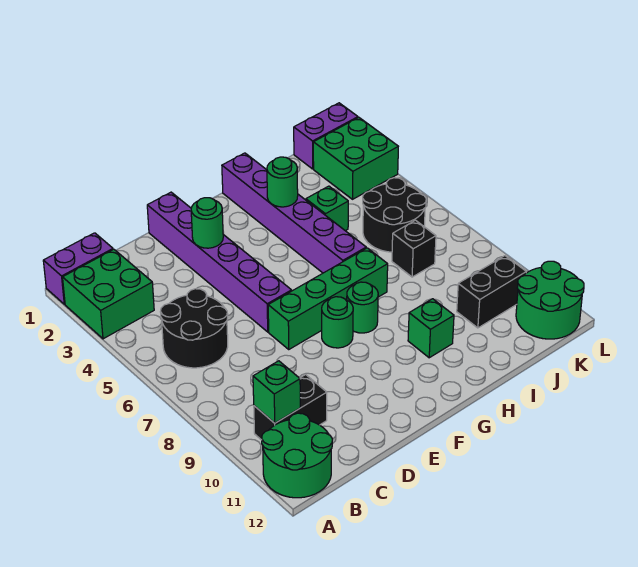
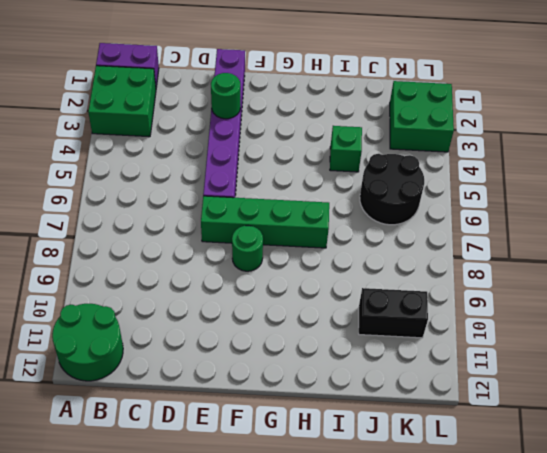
none -> black 2x2 round brick [160,289,228,368]
none -> black 1x2 brick [254,375,327,440]
none -> green 1x1 round brick [347,282,378,333]

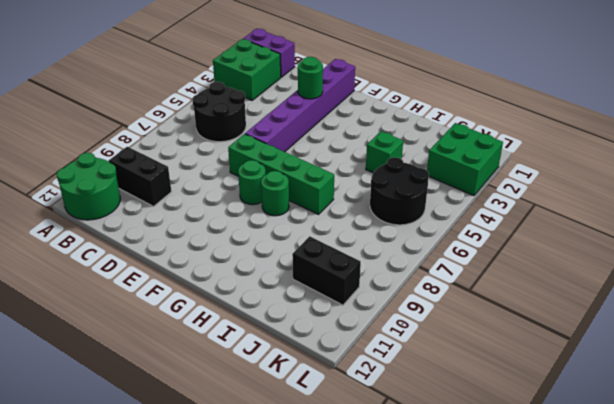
none -> purple 1x6 brick [222,153,366,273]
none -> green 1x1 brick [408,299,454,358]
none -> black 1x1 brick [392,220,436,277]

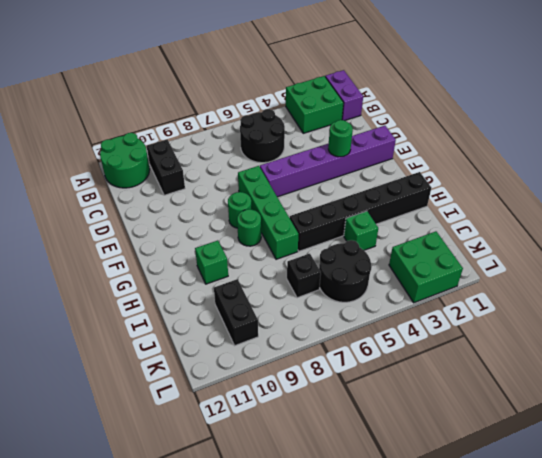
black 1x6 brick [290,172,431,251] -> purple 1x6 brick [222,153,366,273]
none -> purple 1x2 brick [294,103,358,169]
none -> green 2x2 round brick [516,261,584,339]
none -> green 1x1 brick [253,361,300,423]

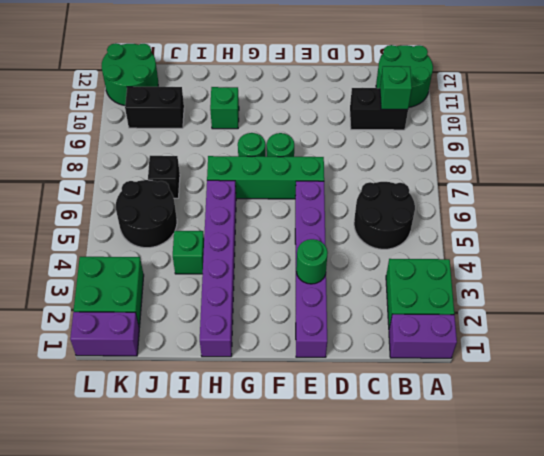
none -> green 1x1 round brick [267,157,298,207]

